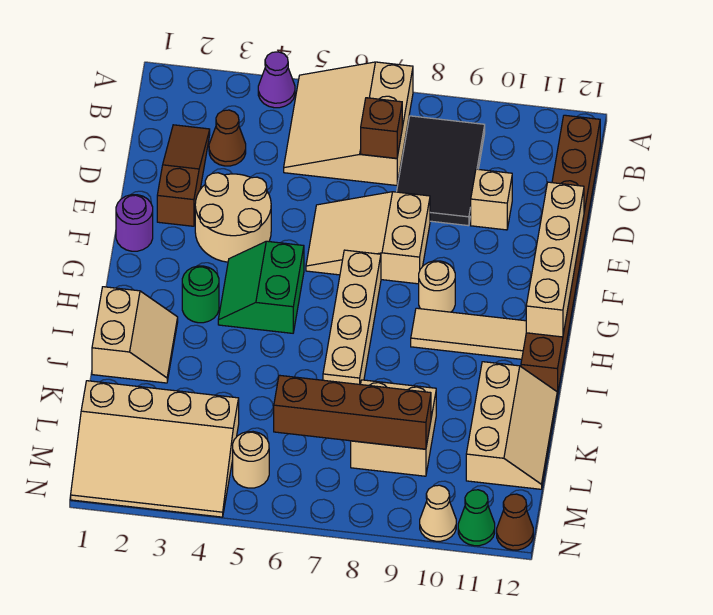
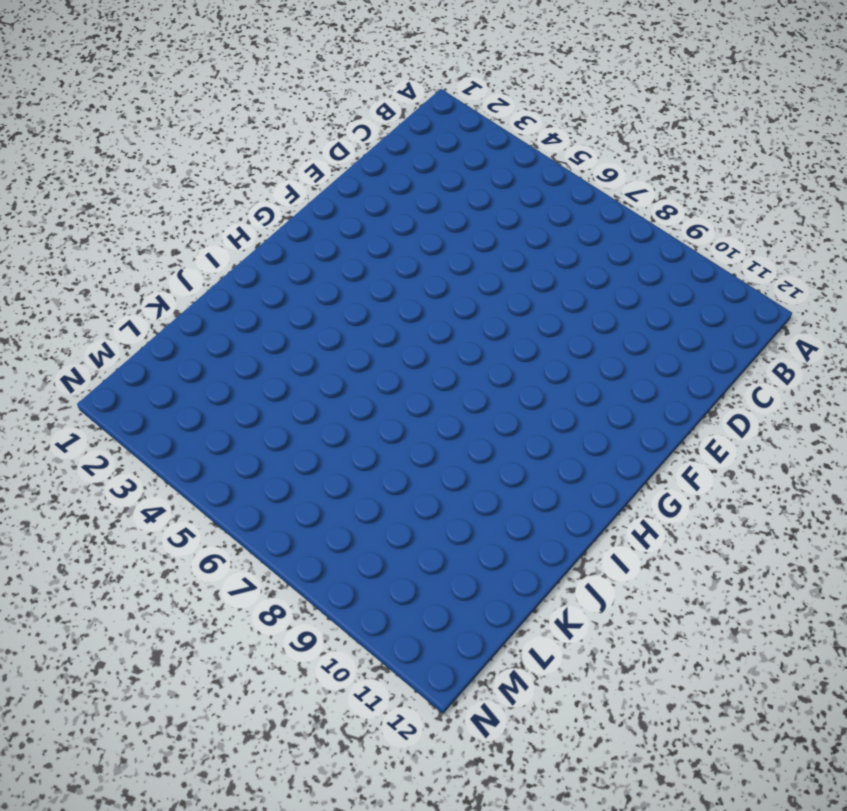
none -> purple 1x1 cone [258,52,295,108]
none -> tan 3x3 slope [284,62,413,185]
none -> black 2x3 tile [397,116,485,226]

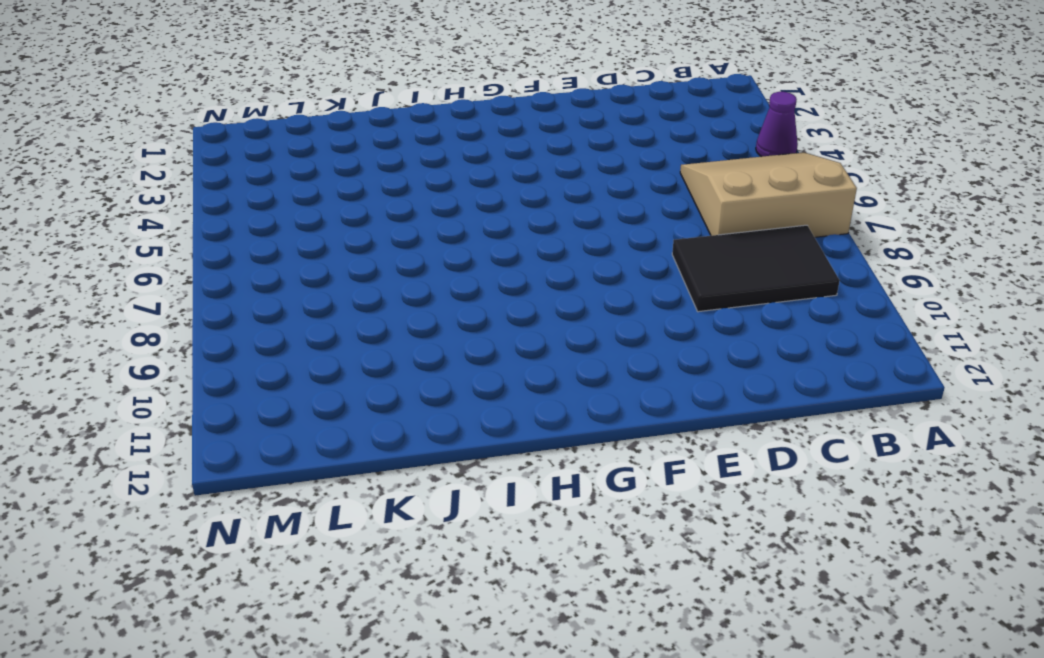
none -> brown 1x8 brick [521,115,600,395]
none -> brown 1x3 slope [157,125,210,226]
none -> brown 1x1 cone [209,110,246,166]

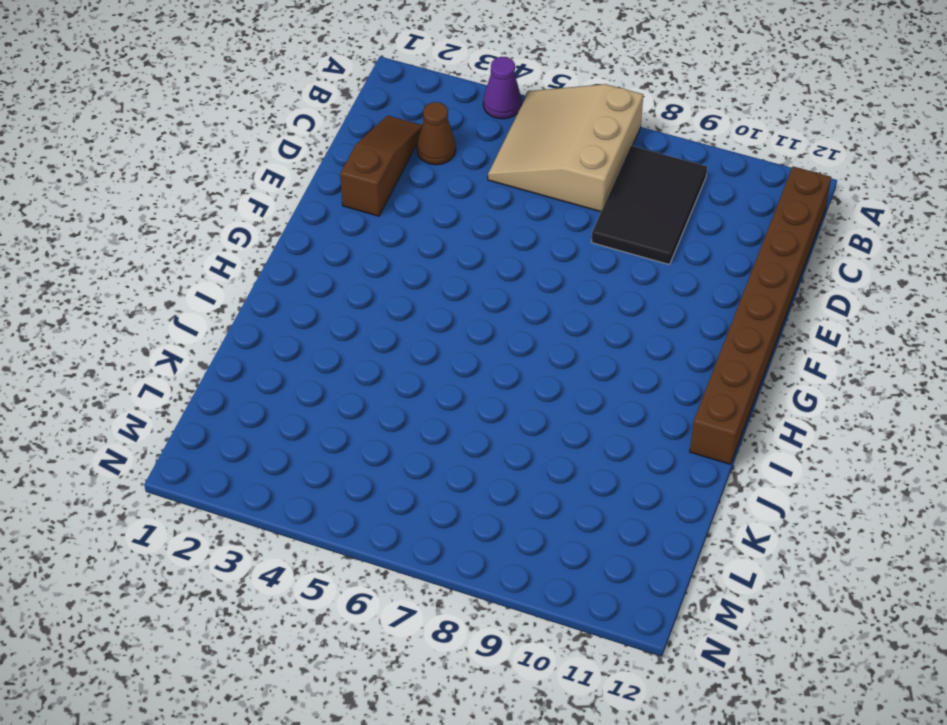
none -> tan 1x1 brick [471,169,512,230]
none -> tan 2x2 round brick [195,173,271,262]
none -> tan 2x3 slope [306,192,430,284]

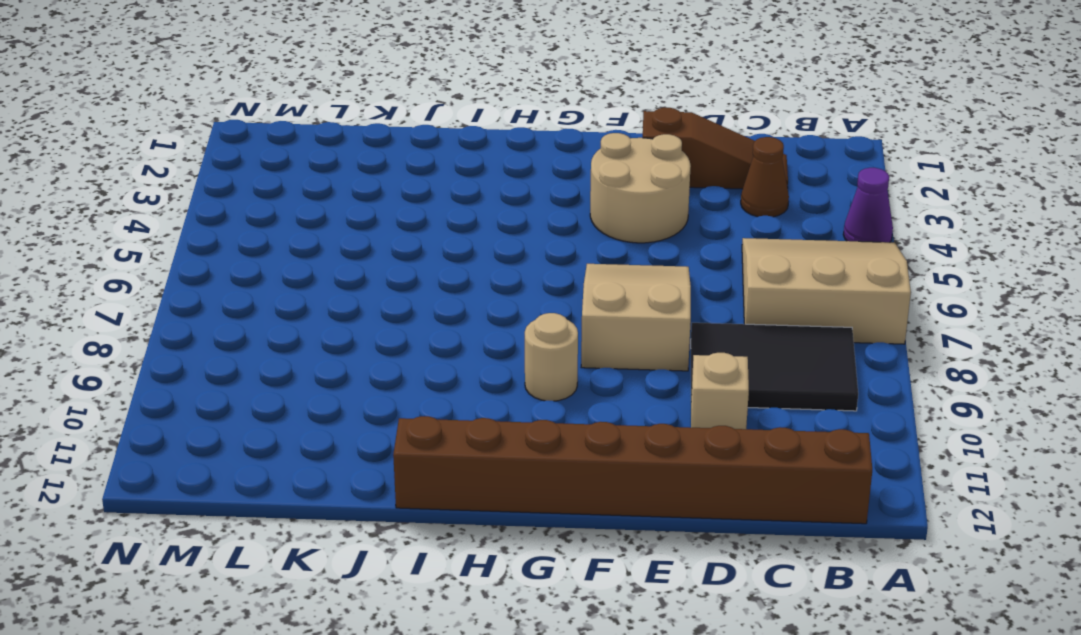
none -> purple 1x1 round brick [116,195,153,251]
none -> green 2x2 slope [218,241,304,333]
none -> tan 1x4 brick [323,250,381,384]

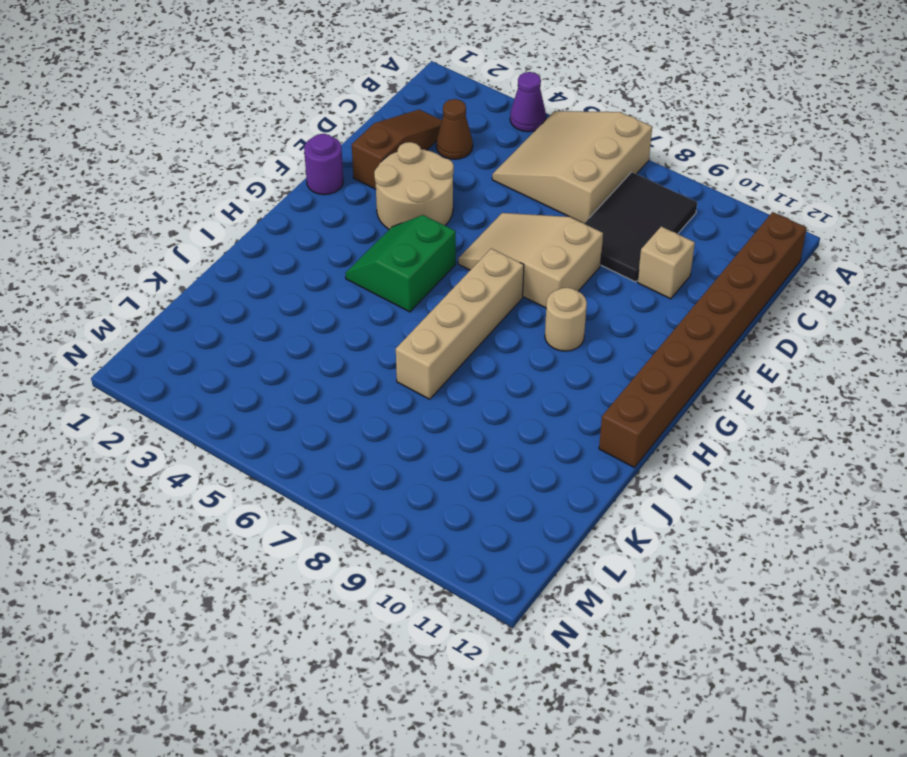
none -> green 1x1 round brick [182,266,219,323]
none -> tan 1x3 tile [411,308,526,359]
none -> tan 2x2 slope [92,287,178,383]

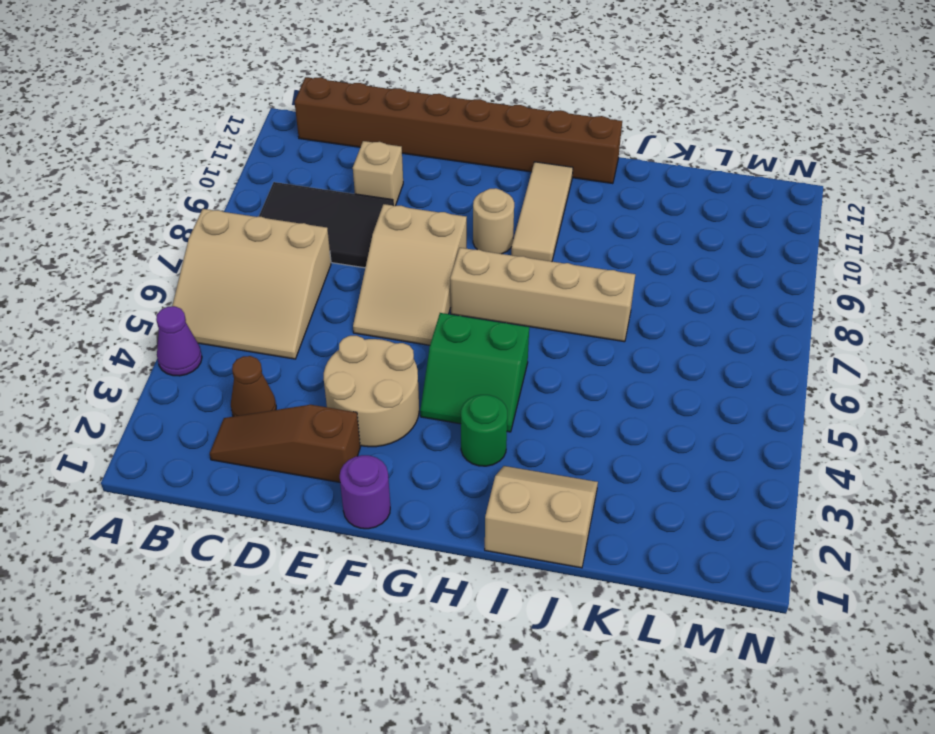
none -> tan 2x3 slope [466,362,557,489]
none -> tan 2x2 brick [351,380,436,476]
none -> tan 3x4 slope [71,381,239,517]

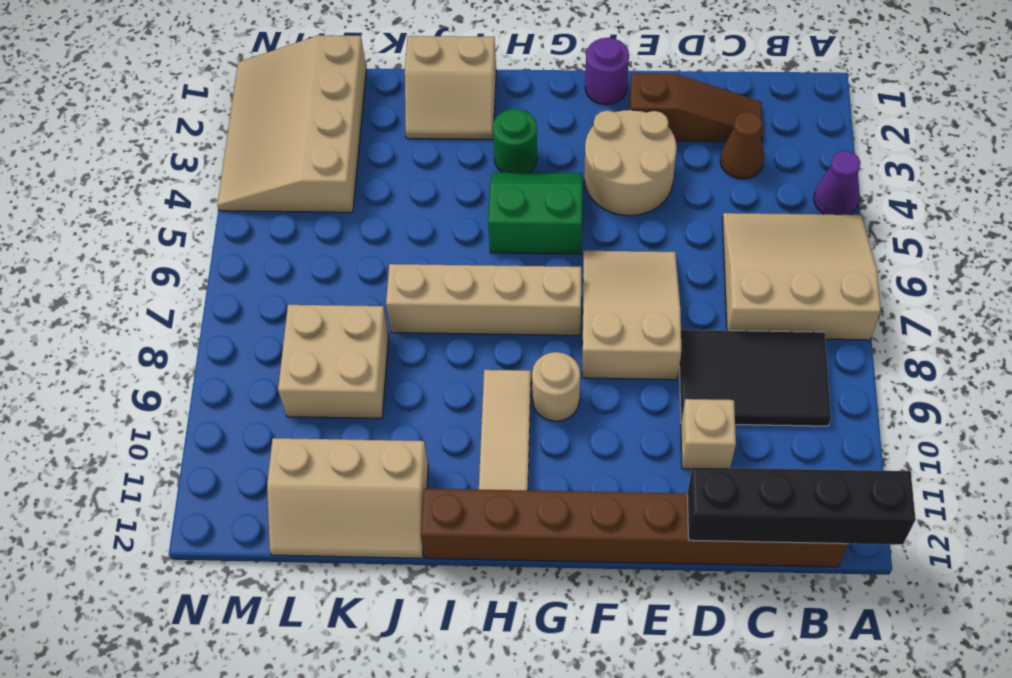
black 1x4 brick [687,467,916,545] -> none
none -> tan 1x1 round brick [233,432,269,488]
none -> tan 1x1 cone [420,485,456,541]
none -> green 1x1 cone [458,490,495,546]

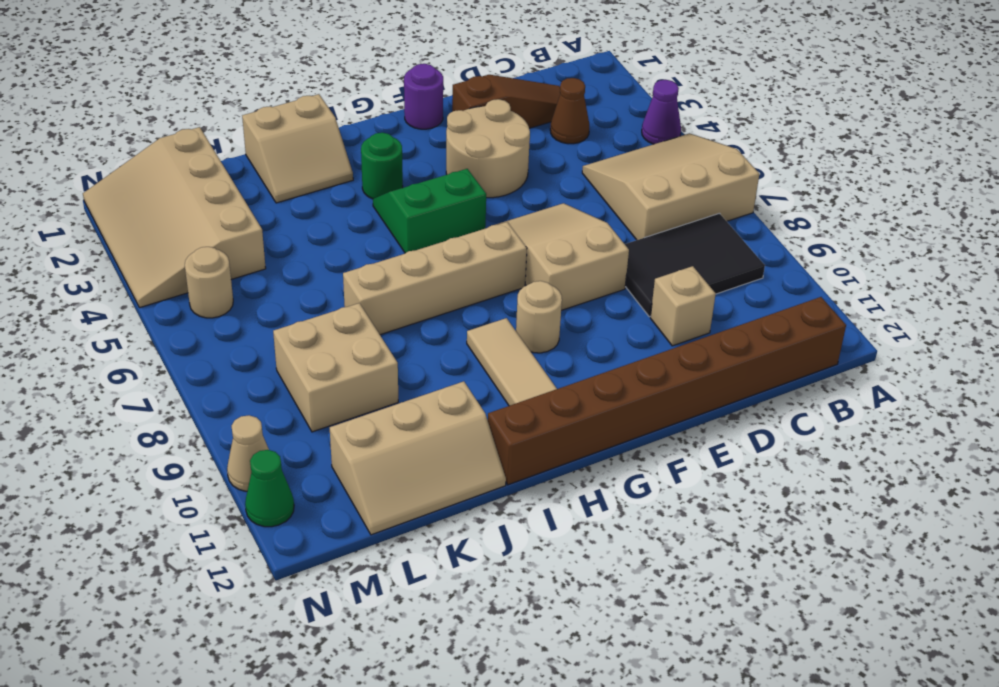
none -> brown 1x1 cone [497,494,533,550]
none -> brown 1x1 brick [361,98,402,158]
none -> tan 1x4 brick [526,182,584,337]

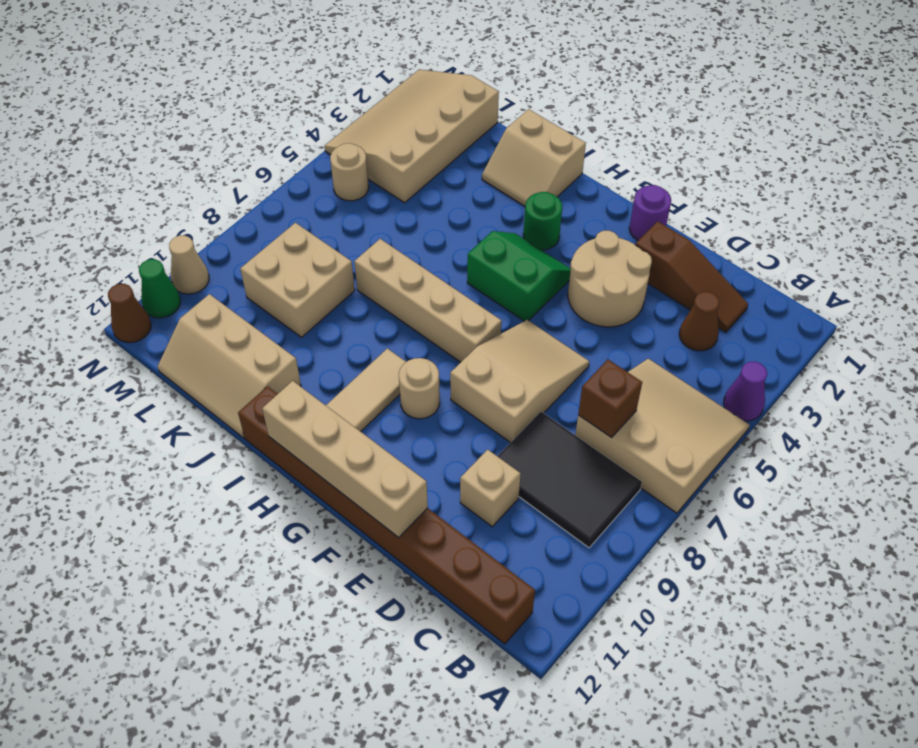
none -> brown 1x4 brick [274,375,431,449]

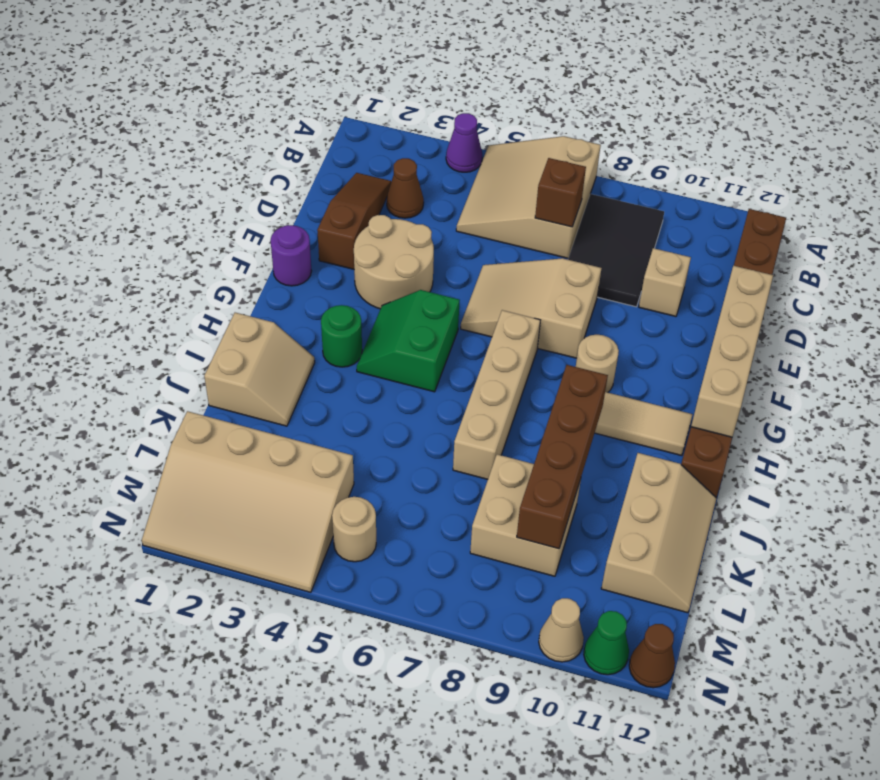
brown 1x4 brick [517,365,608,549] -> brown 1x4 brick turned to [274,375,431,449]

